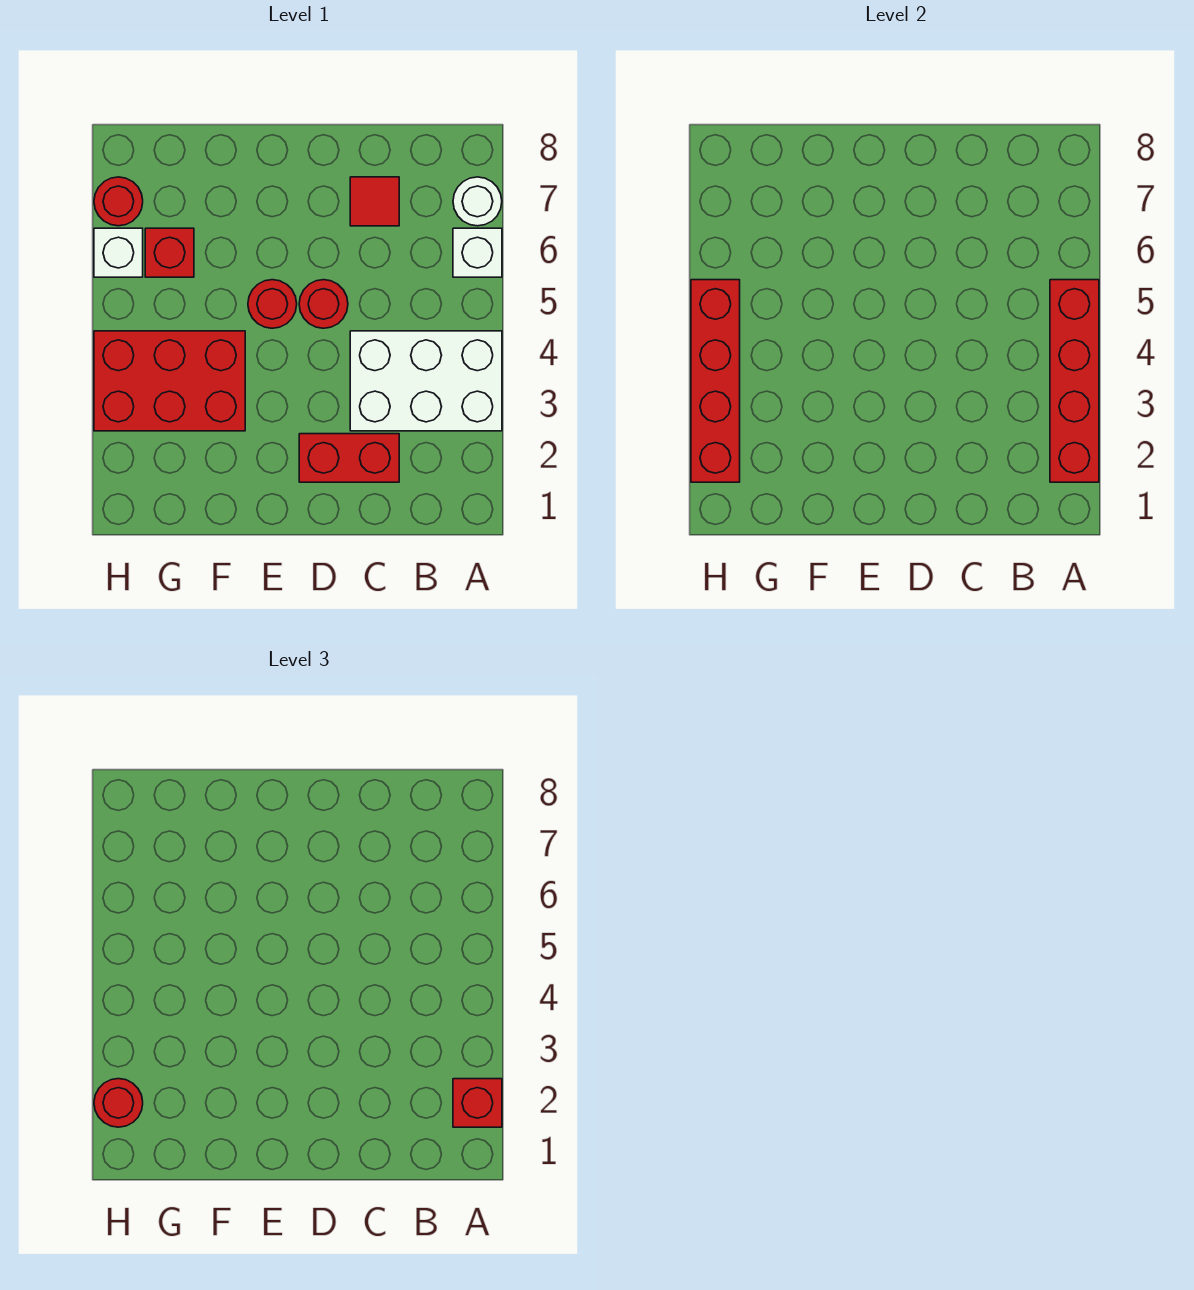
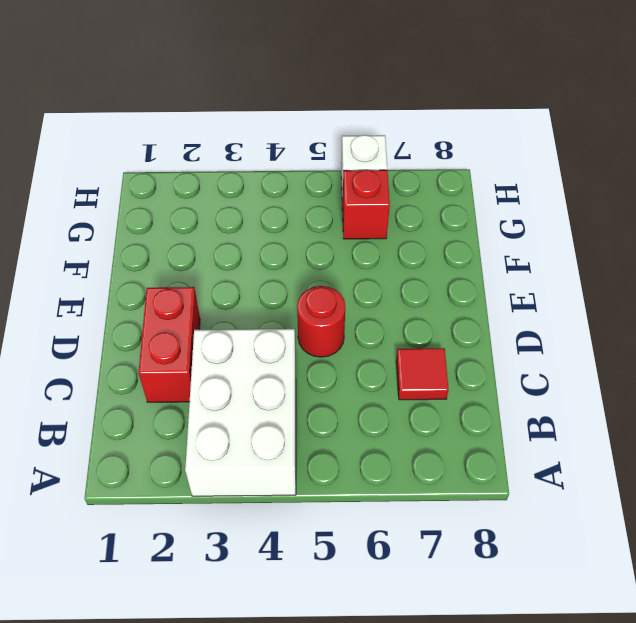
none -> white 1x1 brick [453,228,502,277]
none -> white 1x1 round brick [453,177,502,226]
none -> red 1x1 round brick [248,280,297,328]

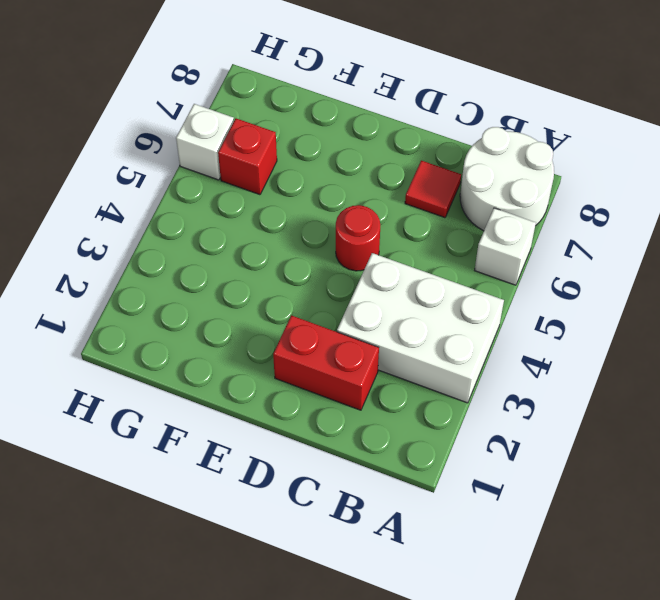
white 2x2 round brick [460,127,554,231] -> white 1x1 round brick [453,177,502,226]
none -> red 1x1 round brick [248,280,297,328]
none -> red 2x3 brick [94,331,245,431]
none -> red 1x1 round brick [94,177,143,226]

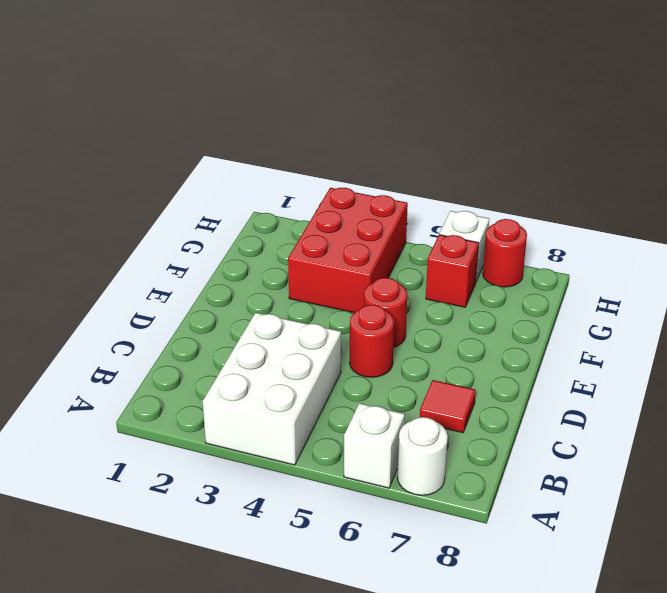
none -> red 1x2 brick [299,434,399,482]
none -> red 1x4 brick [1050,280,1099,482]
none -> red 1x4 brick [691,280,740,482]

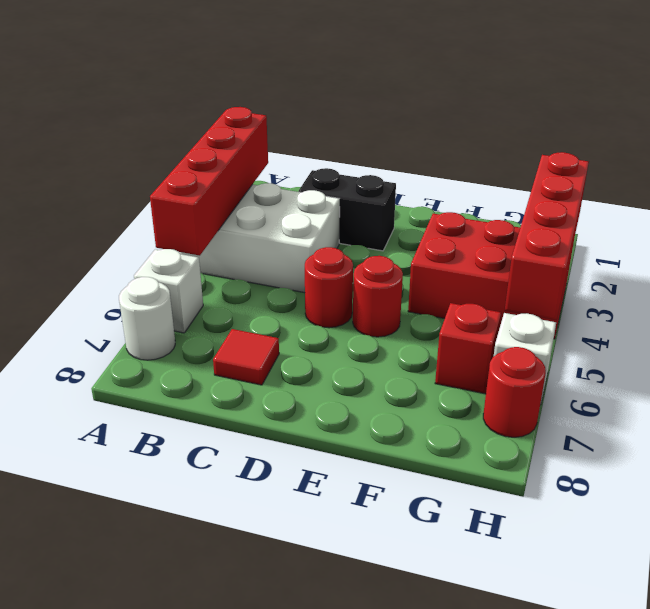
black 1x2 brick [299,168,396,251] -> red 1x2 brick [299,434,399,482]
none -> red 1x1 brick [453,1079,502,1127]
none -> red 1x1 round brick [94,1079,143,1127]

